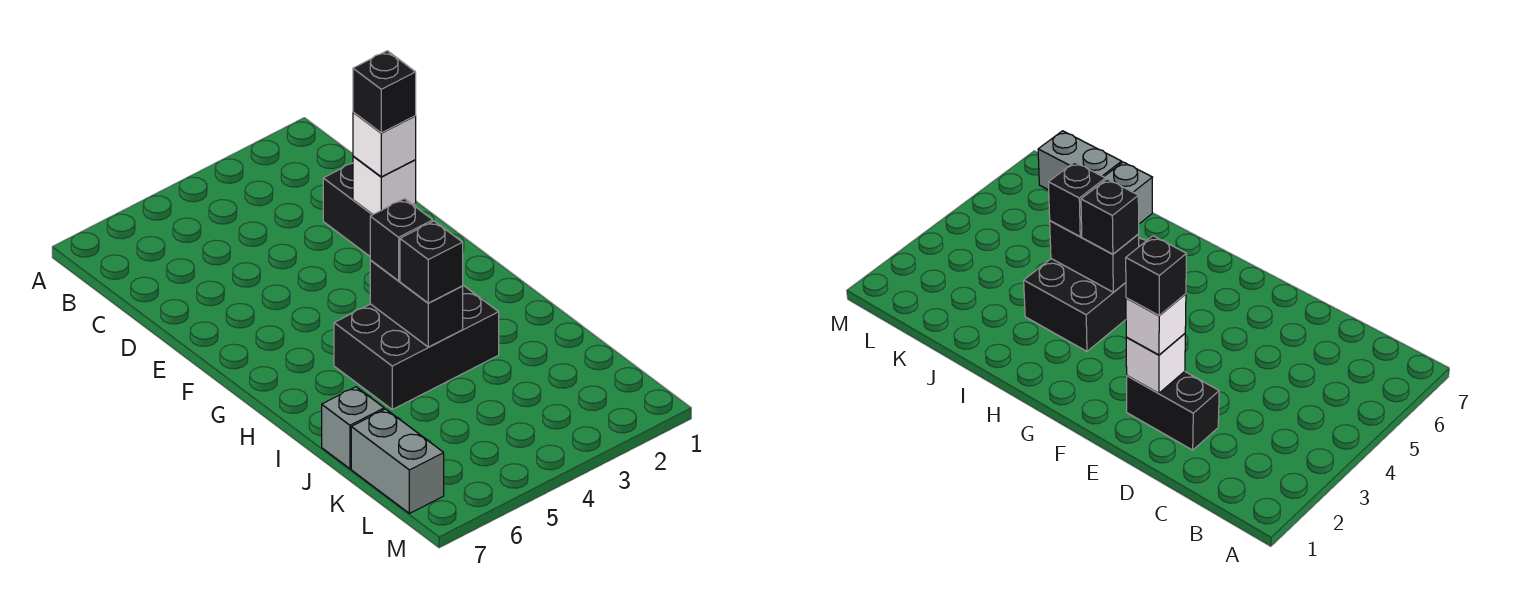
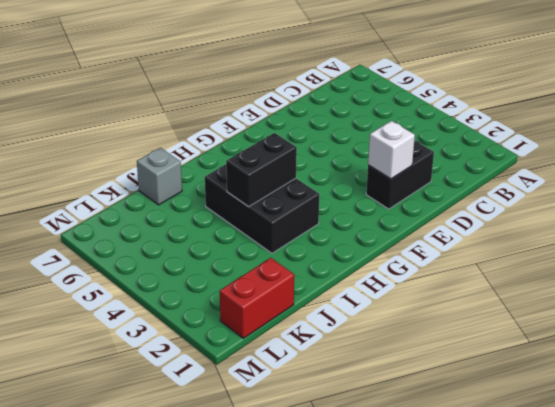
red 1x2 brick [220,258,294,338] -> none
none -> grey 1x2 brick [351,409,444,514]
none -> white 1x1 brick [353,112,416,177]

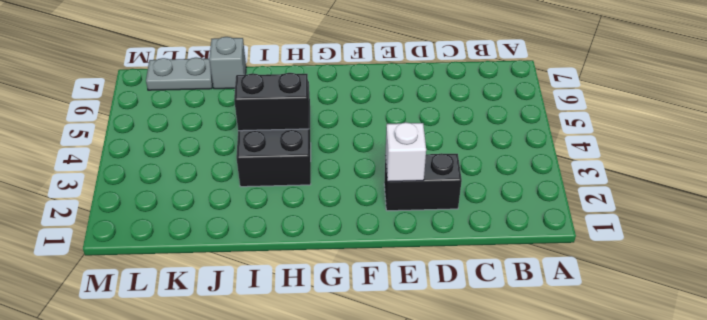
grey 1x2 plate [146,58,213,90] -> grey 1x2 brick [351,409,444,514]
none -> white 1x1 brick [353,112,416,177]
none -> black 1x1 brick [370,199,433,281]

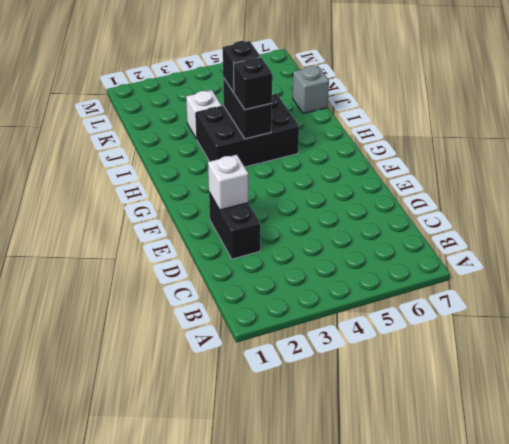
white 1x1 brick [186,90,222,139] -> white 1x1 brick moved to [353,112,416,177]
none -> grey 1x2 brick [351,409,444,514]
none -> black 1x1 brick [353,51,416,133]

